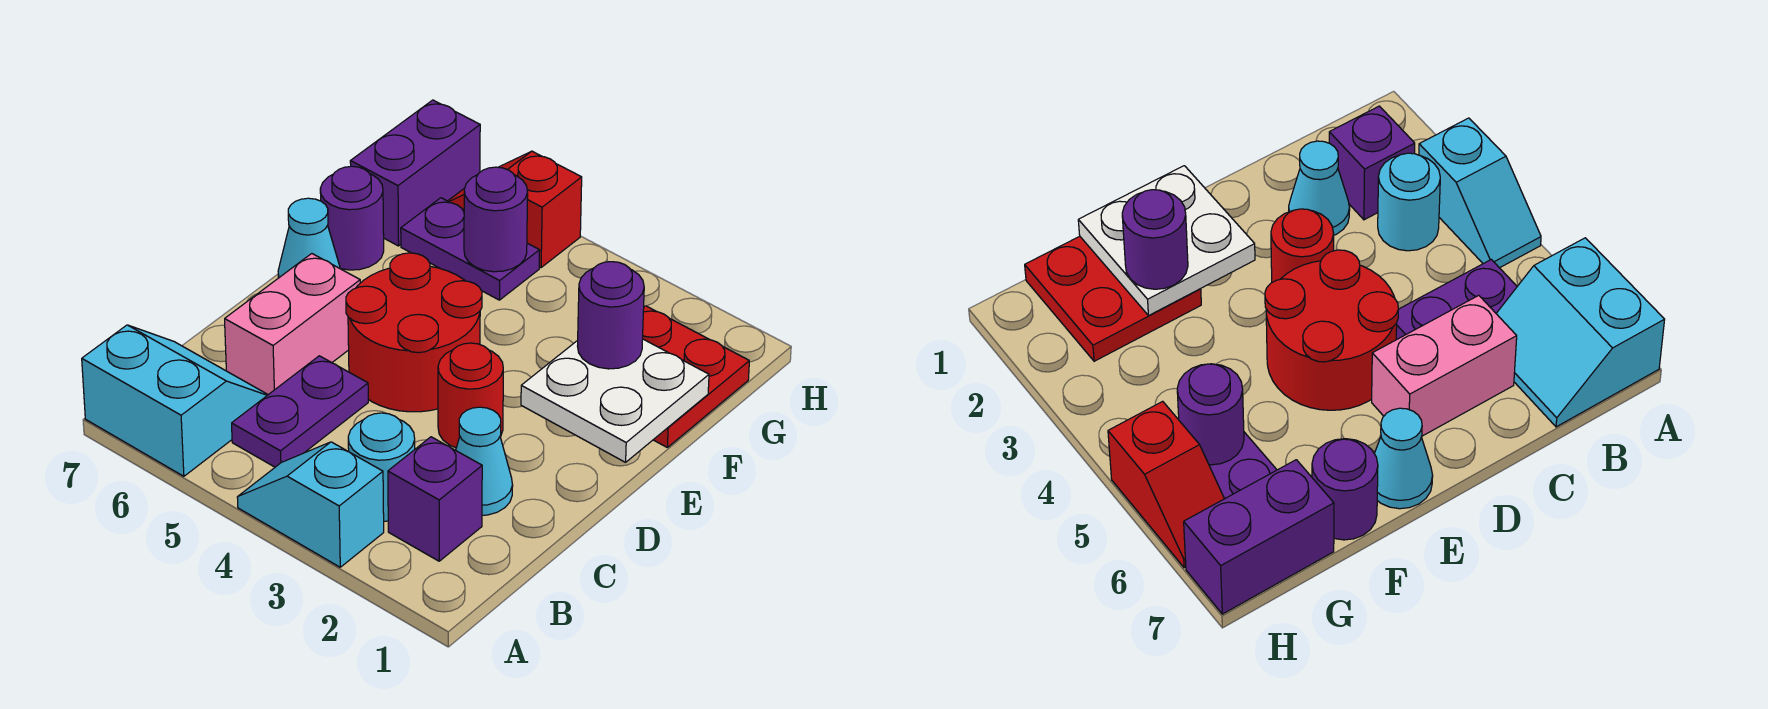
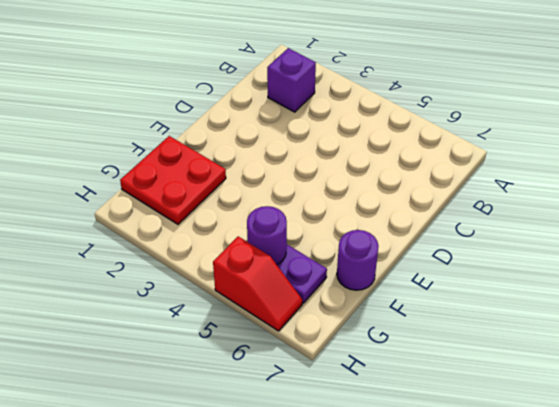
none -> cyan 1x2 slope [237,442,384,567]
none -> cyan 2x2 slope [82,325,268,476]
none -> cyan 1x1 round brick [348,413,415,521]

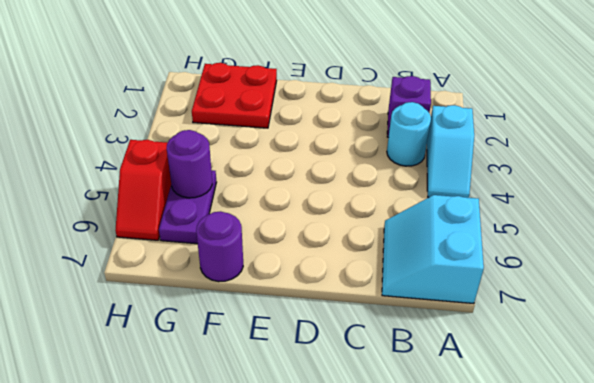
none -> purple 1x2 plate [232,356,368,467]
none -> cyan 1x1 cone [456,407,513,515]
none -> pink 1x2 brick [225,254,360,395]

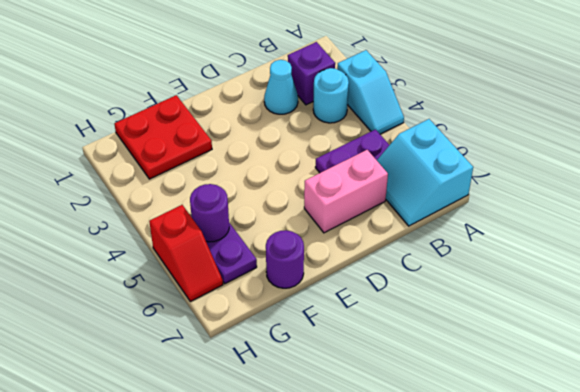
none -> red 1x1 round brick [438,343,503,448]
none -> red 2x2 round brick [346,253,482,412]
none -> cyan 1x1 cone [278,198,340,278]

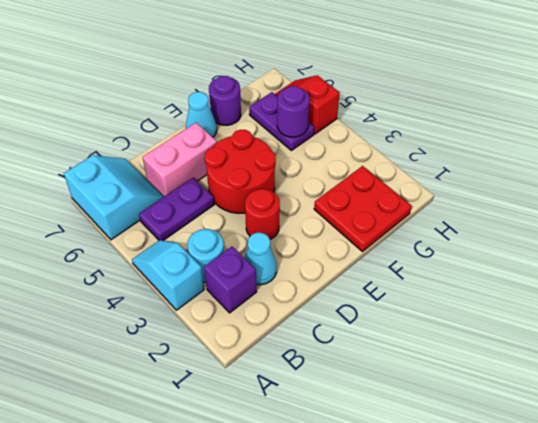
none -> purple 1x2 brick [350,100,480,246]
none -> white 2x2 plate [521,339,709,462]
none -> purple 1x1 round brick [578,262,644,369]

